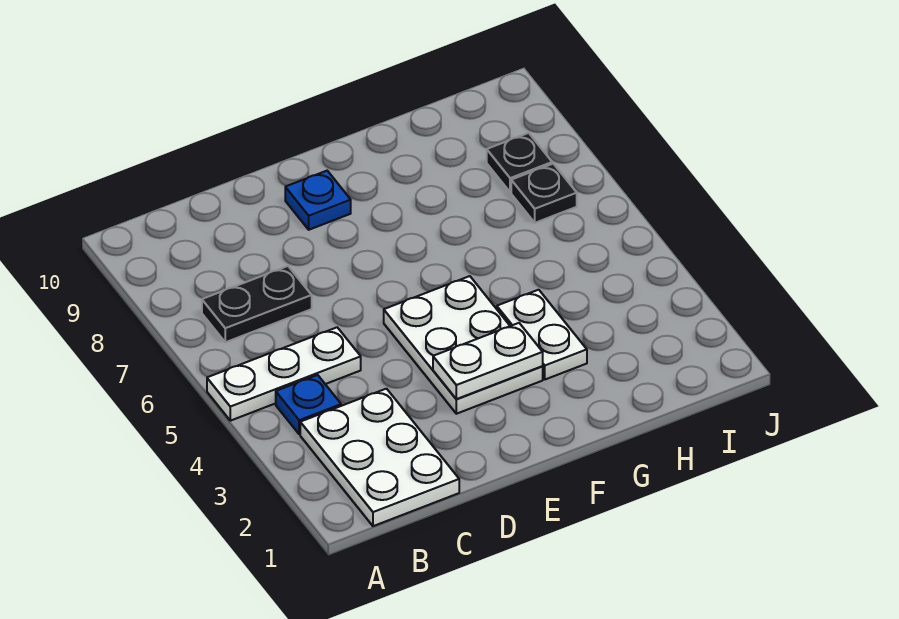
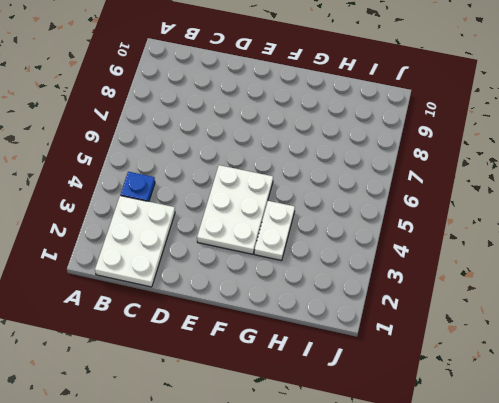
none -> white 1x3 plate [207,327,361,421]
none -> black 1x2 plate [202,266,312,342]

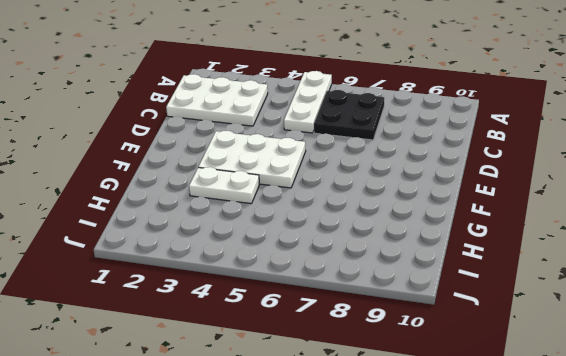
black 2x2 plate [314,90,384,140] -> black 1x2 plate [202,266,312,342]
none -> blue 1x1 plate [276,375,341,434]
none -> blue 1x1 plate [285,171,351,230]

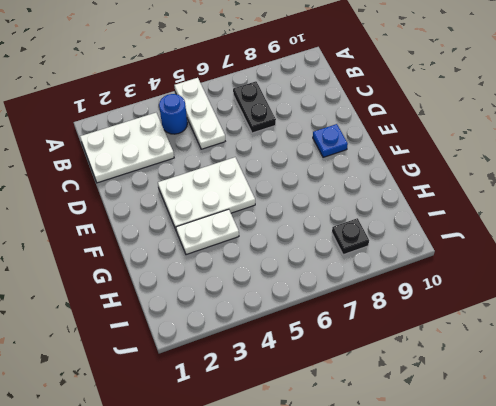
blue 1x1 round brick [159,94,187,134] -> blue 1x1 plate [276,375,341,434]
none -> black 1x1 plate [511,164,577,223]
none -> white 1x2 plate [433,323,543,399]

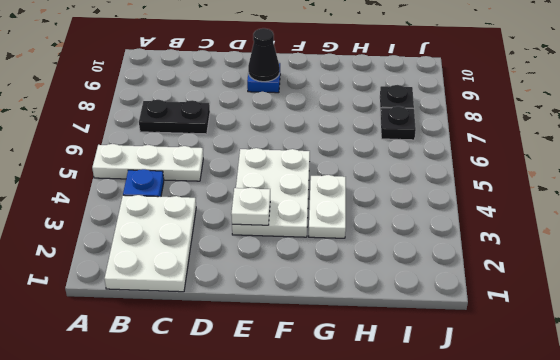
white 1x1 plate [231,187,270,225] -> white 1x2 plate [433,323,543,399]
black 1x1 cone [248,28,280,82] -> none

